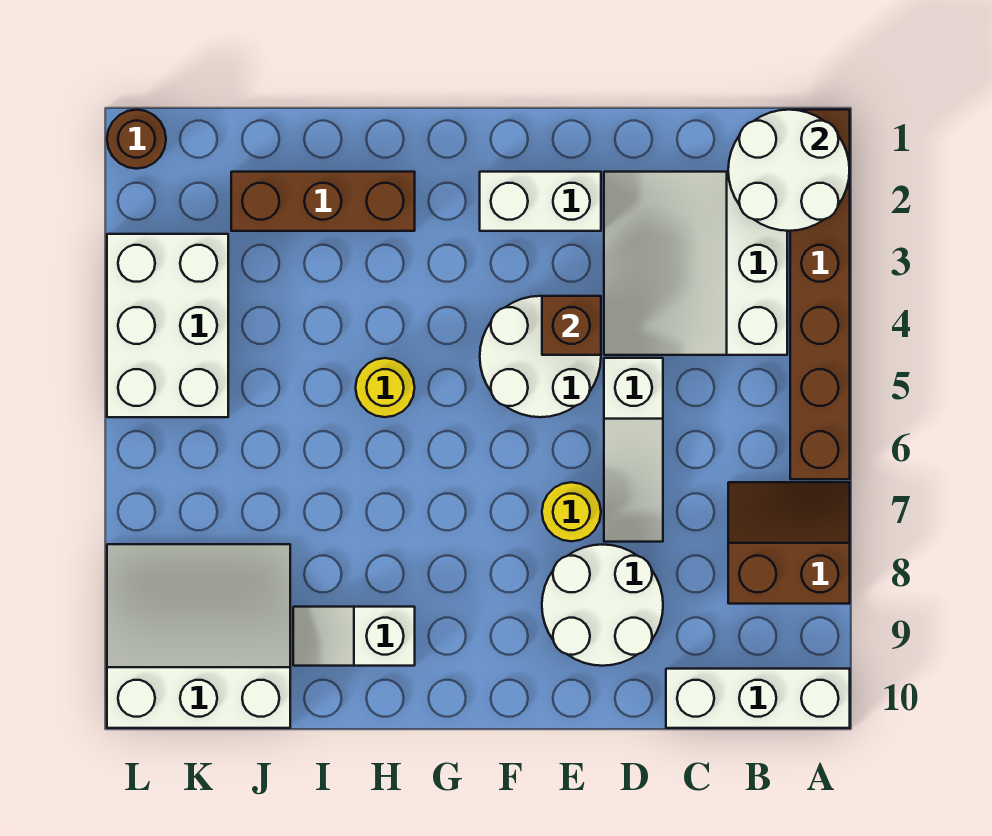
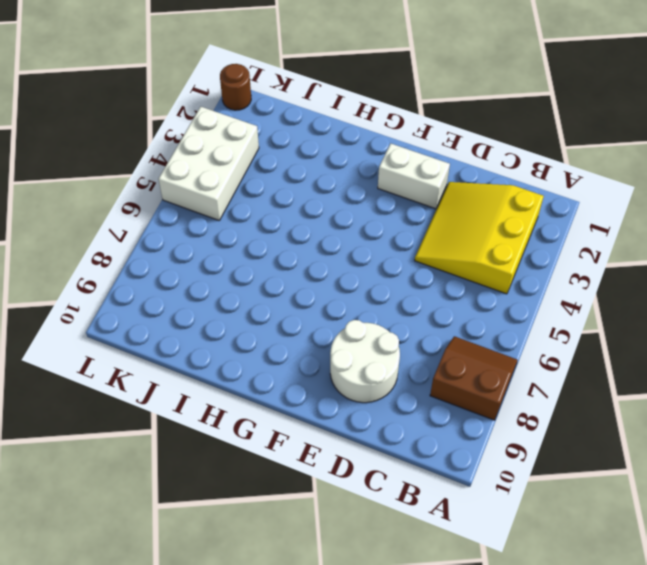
yellow 3x3 slope [415,182,544,294] -> white 3x3 slope [604,172,787,355]
none -> brown 1x6 brick [790,110,850,479]
none -> white 1x3 brick [666,669,850,728]
none -> white 1x3 slope [604,358,663,542]

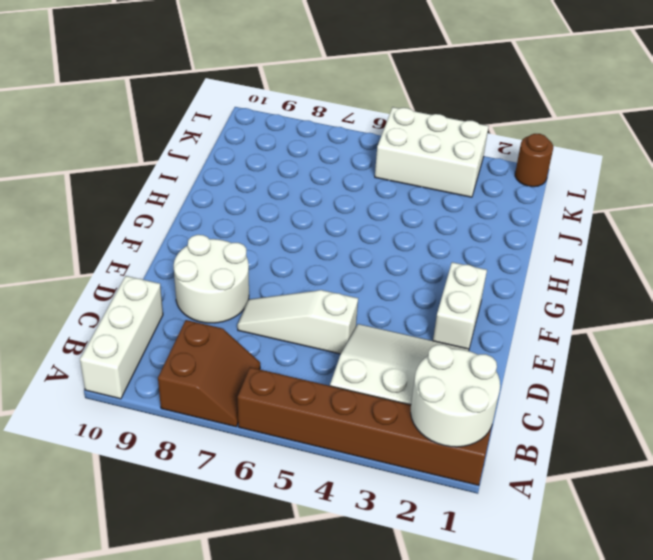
none -> white 2x2 round brick [480,296,601,417]
none -> yellow 1x1 round brick [542,482,601,541]
none -> brown 1x3 brick [231,172,415,231]

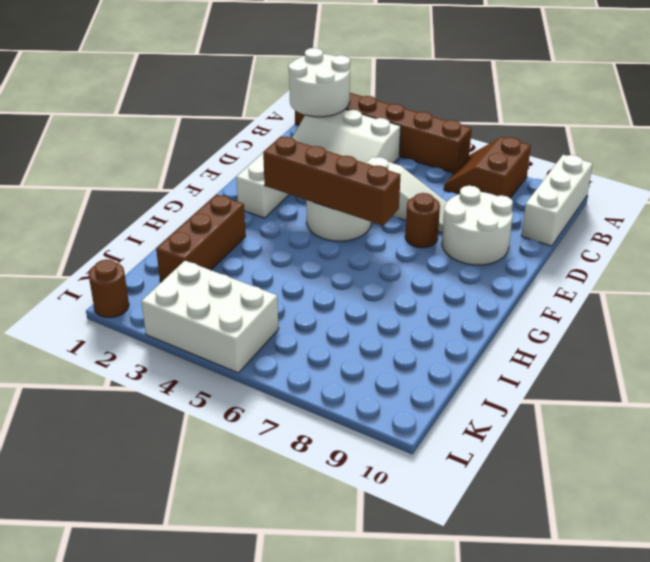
brown 1x1 round brick [405,193,440,248] -> yellow 1x1 round brick [542,482,601,541]
brown 1x4 brick [263,136,400,226] -> none
none -> yellow 1x1 round brick [356,358,415,417]
none -> white 1x2 slope [293,607,415,666]
none -> white 3x3 slope [107,544,290,728]

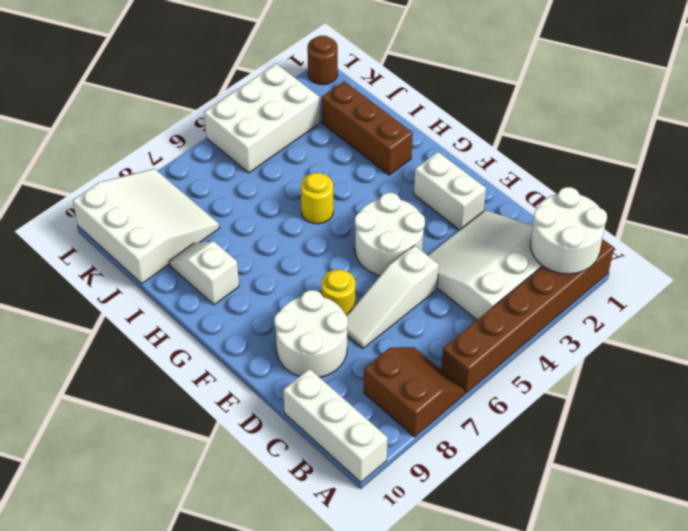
none -> brown 1x1 brick [542,296,601,355]

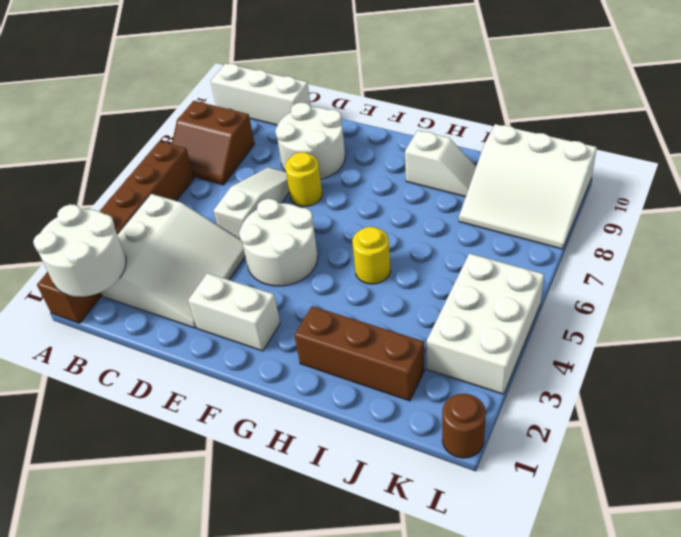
none -> brown 1x1 brick [542,296,601,355]

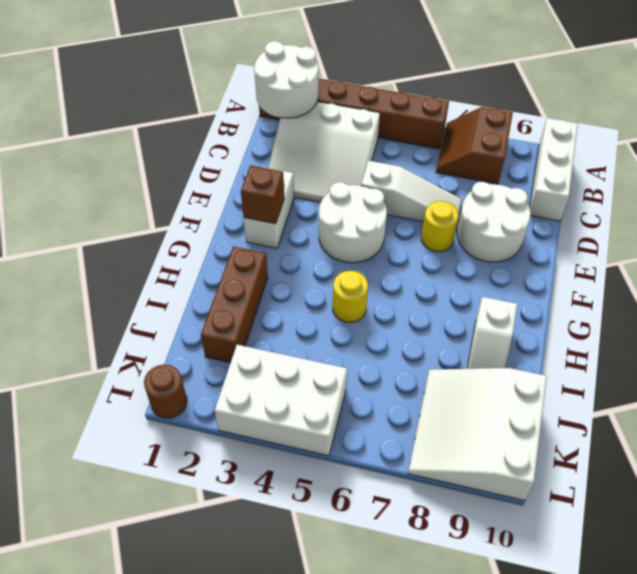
brown 1x1 brick [241,165,284,224] -> brown 1x1 brick moved to [542,296,601,355]

